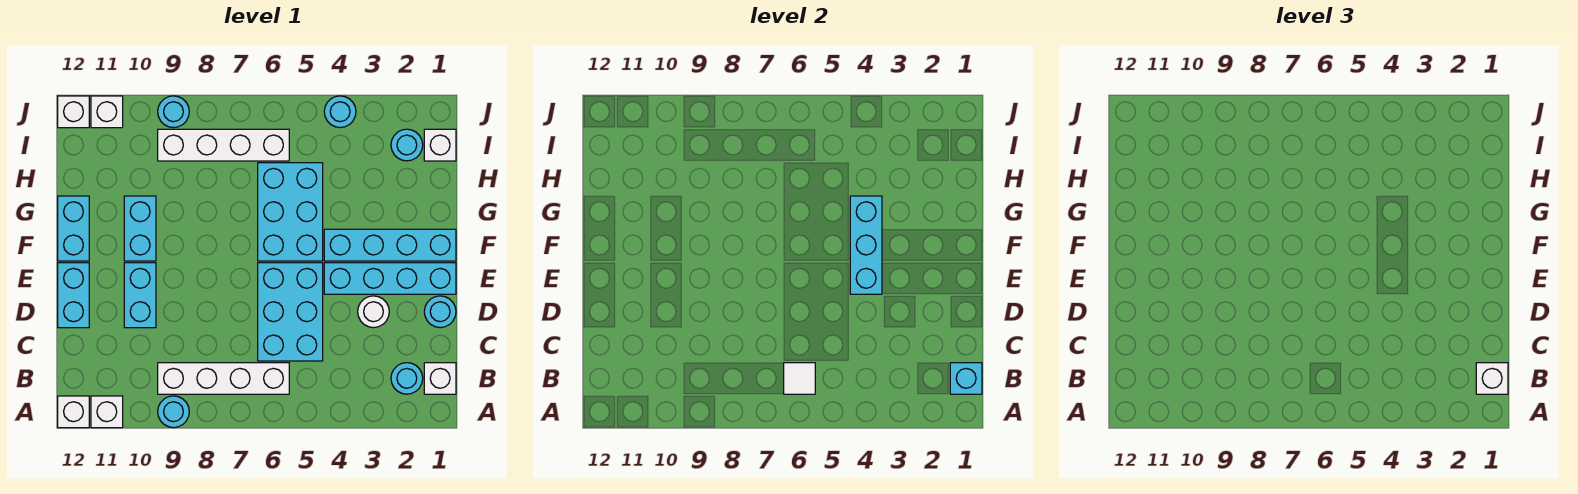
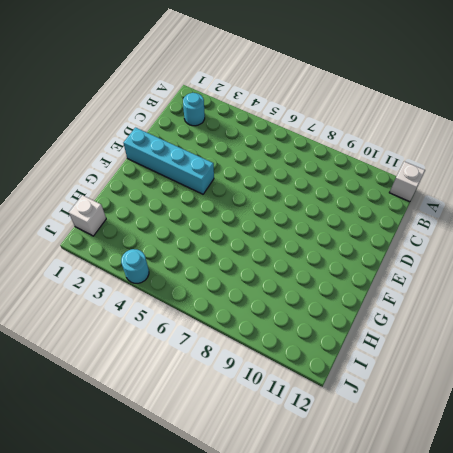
none -> cyan 1x1 round brick [158,396,189,428]
none -> white 1x1 brick [91,396,123,428]
none -> white 1x1 brick [424,363,456,394]

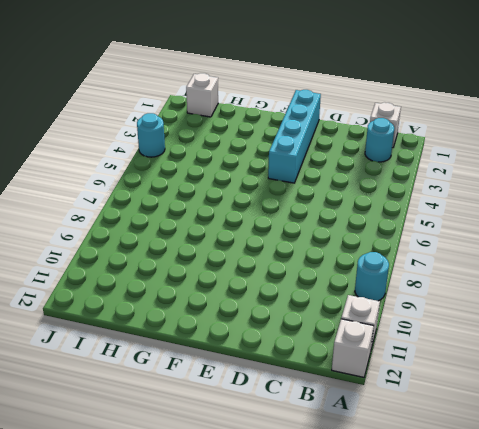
none -> white 1x4 brick [158,363,289,394]
none -> cyan 2x3 brick [258,263,323,361]
none -> cyan 1x1 round brick [424,296,456,328]

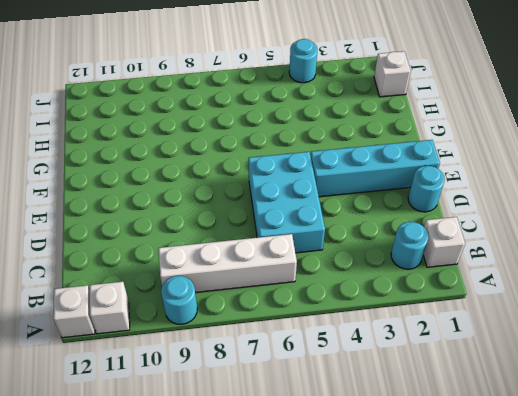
none -> white 1x1 round brick [358,296,389,328]
none -> cyan 1x2 brick [124,263,156,328]
none -> cyan 1x2 brick [58,263,89,328]

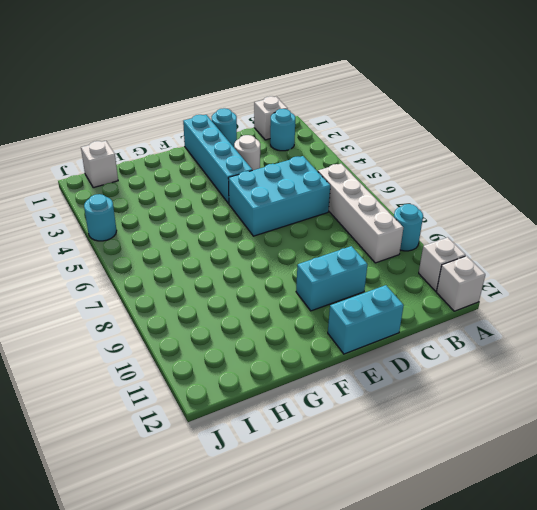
none -> cyan 1x4 brick [324,229,456,261]
none -> cyan 2x3 brick [258,163,323,261]
none -> cyan 1x2 brick [124,196,156,261]

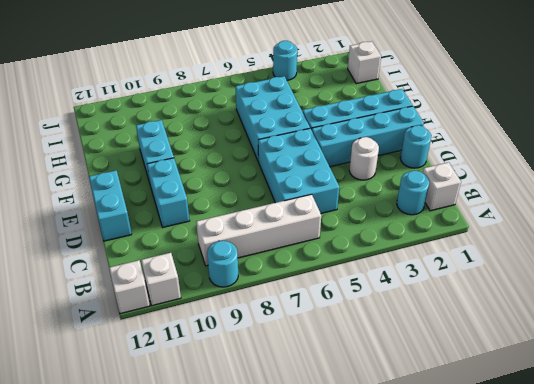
none -> cyan 1x2 brick [58,196,89,261]
none -> cyan 1x1 round brick [391,129,423,161]
none -> white 1x4 brick [158,129,289,161]

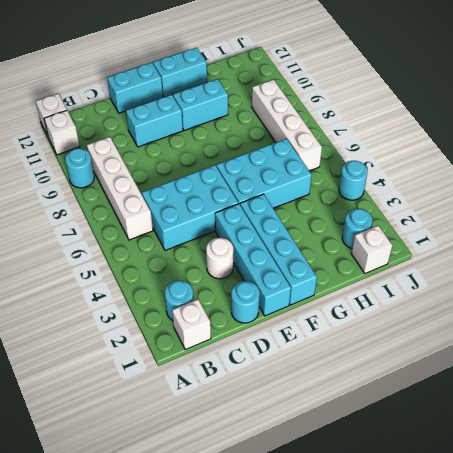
none -> cyan 1x1 round brick [158,96,189,128]
none -> white 1x1 brick [91,96,123,128]
none -> white 1x1 brick [58,96,89,128]

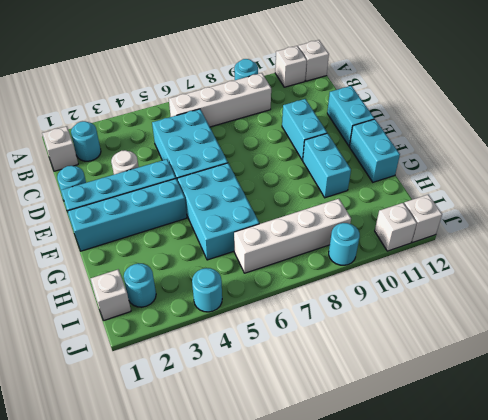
none -> cyan 1x1 brick [950,363,982,394]
none -> white 1x1 tile [784,363,815,394]
none -> cyan 1x3 brick [850,196,882,294]

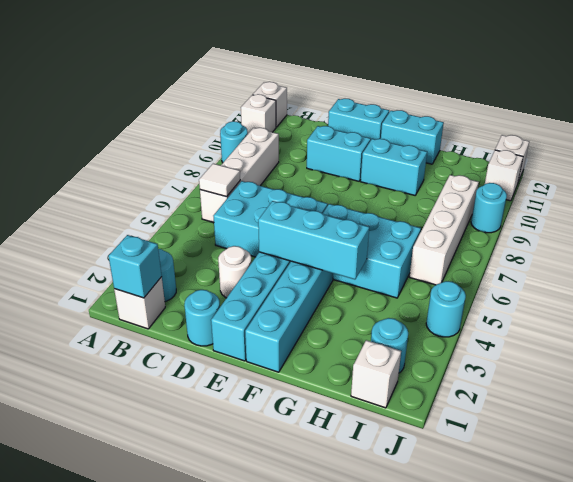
none -> white 1x1 brick [1476,363,1508,394]

